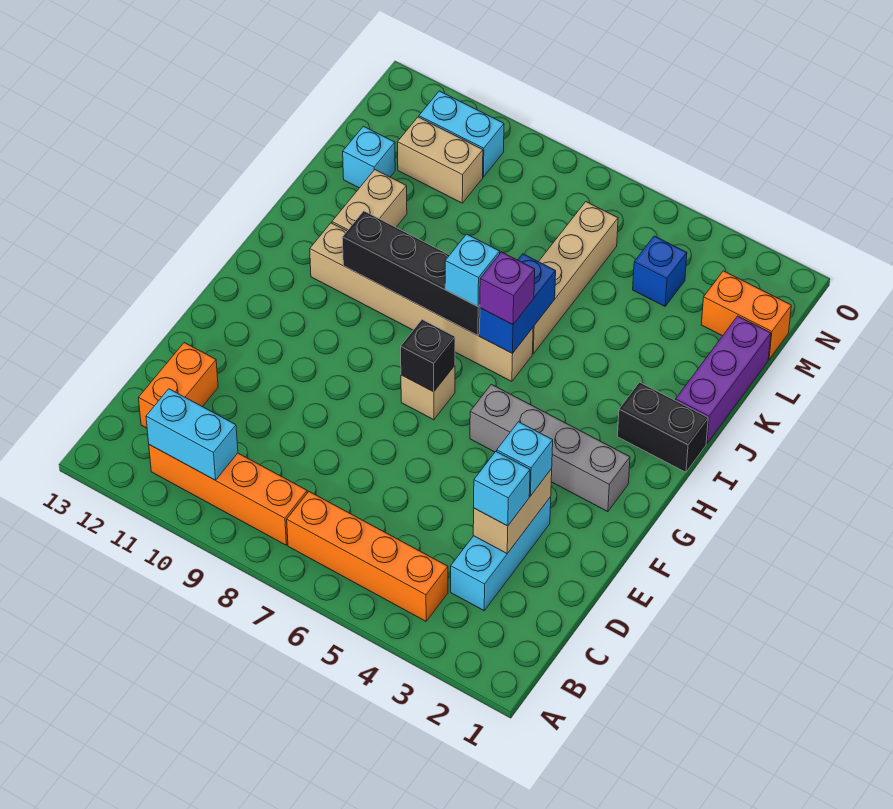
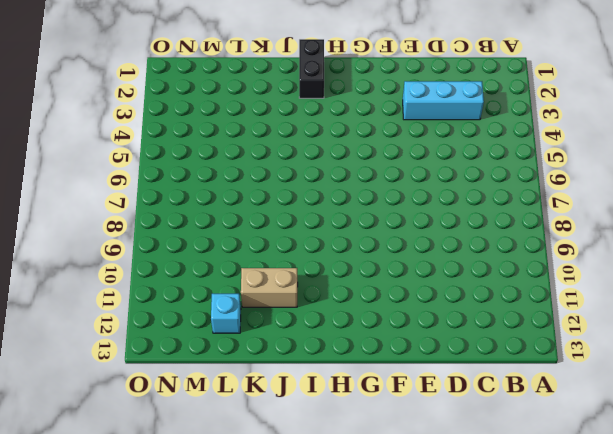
none -> orange 1x4 brick [287,492,448,621]
none -> orange 1x4 brick [149,445,307,545]
none -> orange 1x2 brick [139,343,218,428]

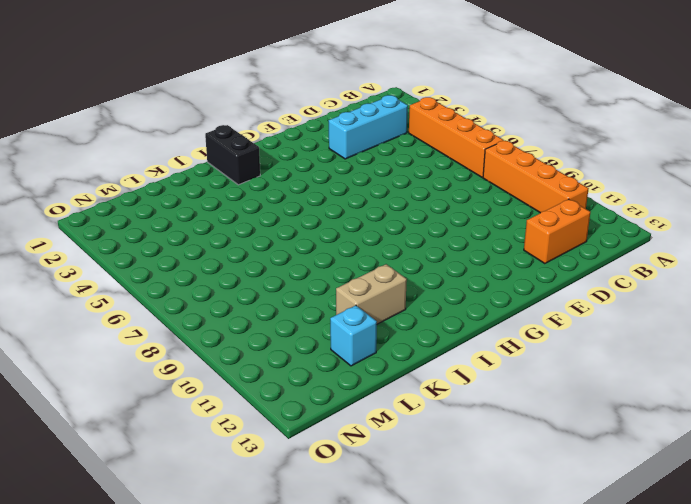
none -> grey 1x4 brick [470,384,630,512]
none -> tan 1x1 brick [401,366,455,420]
none -> tan 1x6 brick [310,223,533,382]

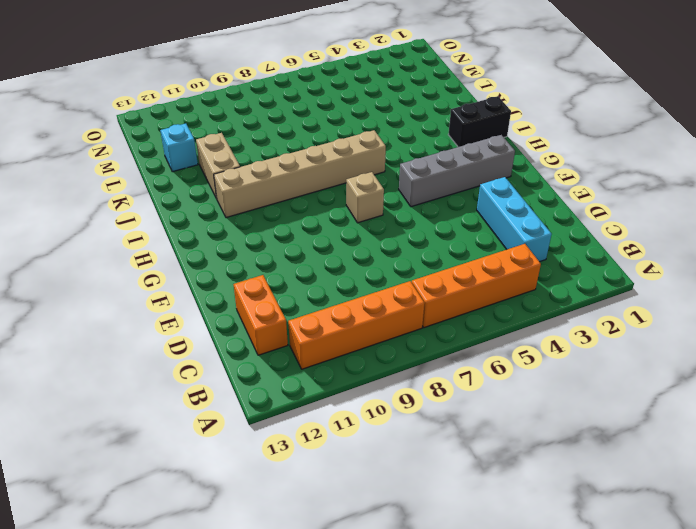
none -> purple 1x3 brick [676,316,771,444]
none -> tan 1x4 brick [533,202,618,354]
none -> orange 1x2 brick [701,271,791,359]

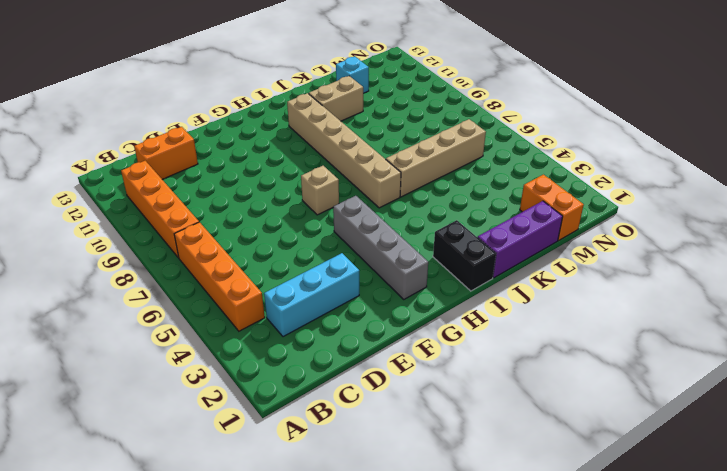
none -> blue 1x1 brick [633,236,687,306]
none -> tan 1x2 brick [397,117,483,203]
none -> cyan 1x2 brick [419,91,504,177]

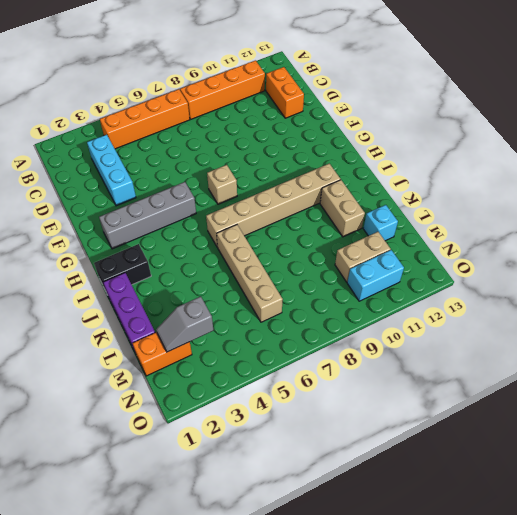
grey 1x2 slope [156,296,213,352] -> none
none -> blue 1x1 brick [633,236,687,306]
none -> cyan 1x2 brick [146,389,238,480]
none -> tan 1x2 brick [473,469,552,553]

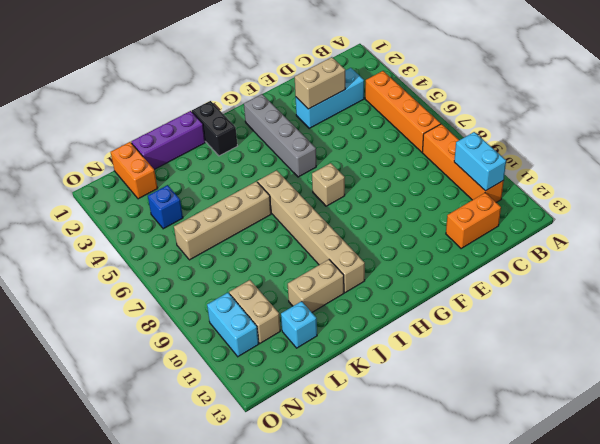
none -> black 1x1 brick [401,320,455,392]
none -> blue 1x2 brick [480,254,556,354]
none -> black 1x4 brick [342,211,480,335]

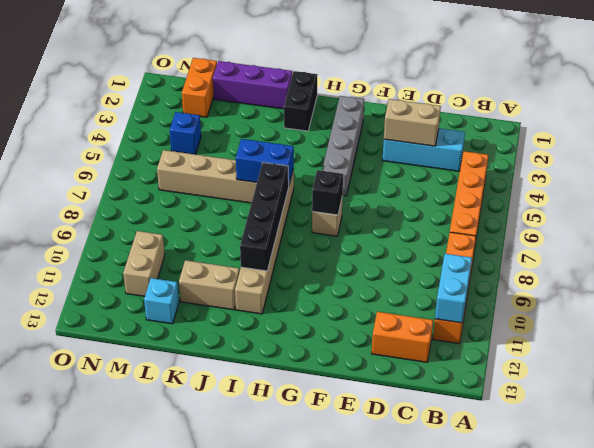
none -> cyan 1x2 brick [419,91,504,177]
none -> cyan 1x1 brick [474,452,530,526]
none -> cyan 1x1 brick [497,422,553,496]

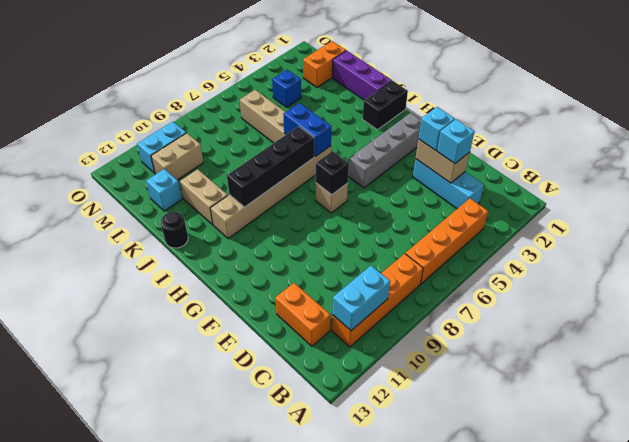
black 1x1 round brick [161,212,188,248] -> none
none -> purple 1x1 brick [480,252,535,325]
none -> cyan 1x1 brick [445,234,500,307]

